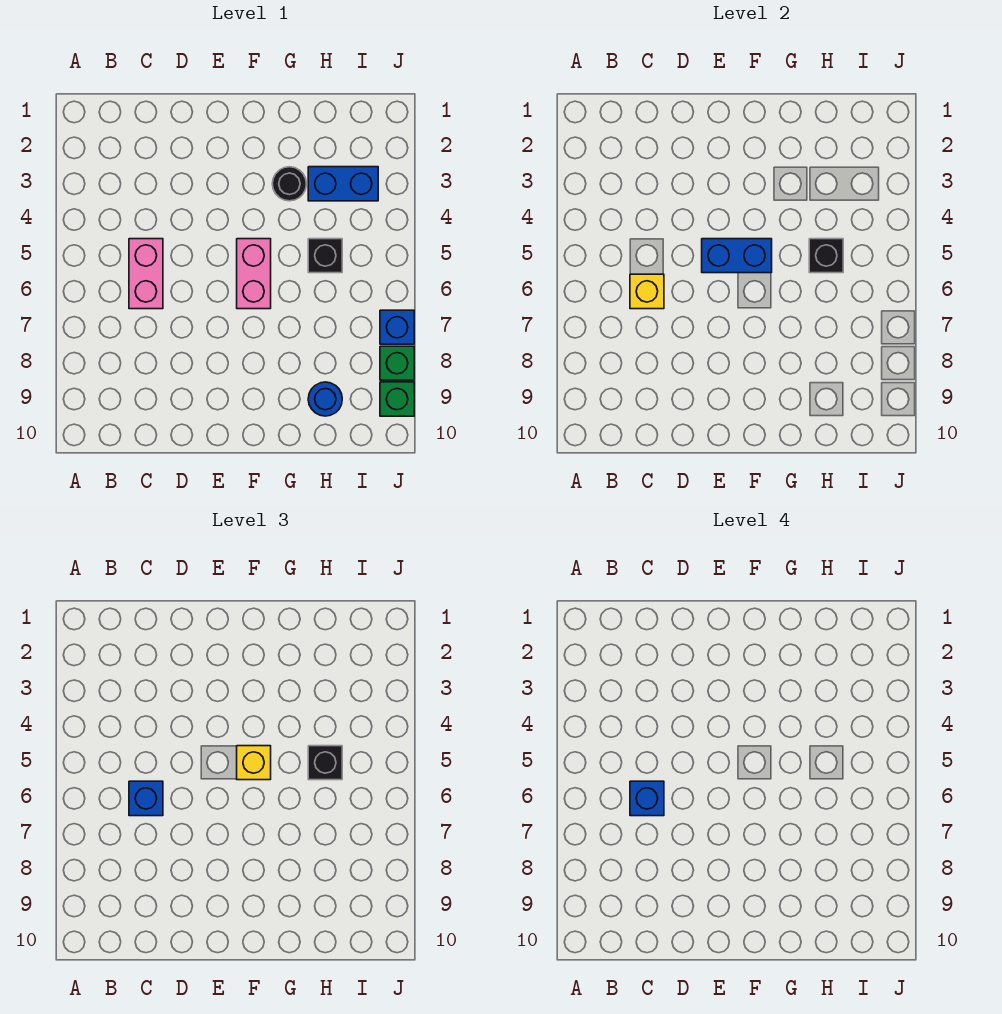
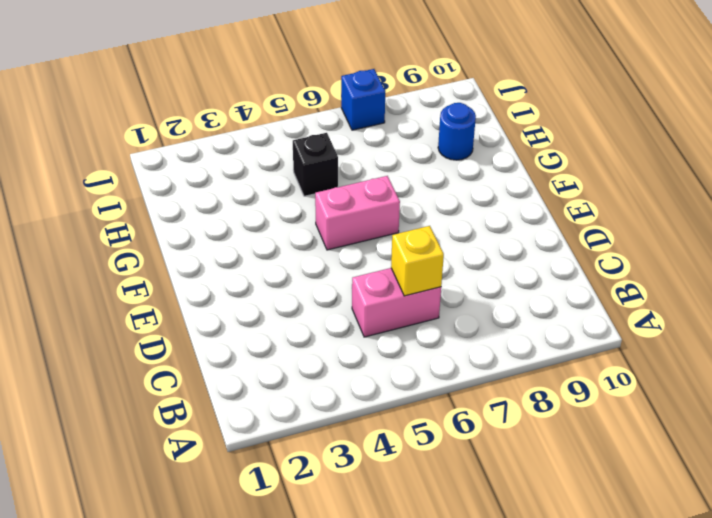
none -> black 1x1 round brick [272,167,306,201]
none -> blue 1x2 brick [308,167,378,201]
none -> green 1x1 brick [380,346,414,380]

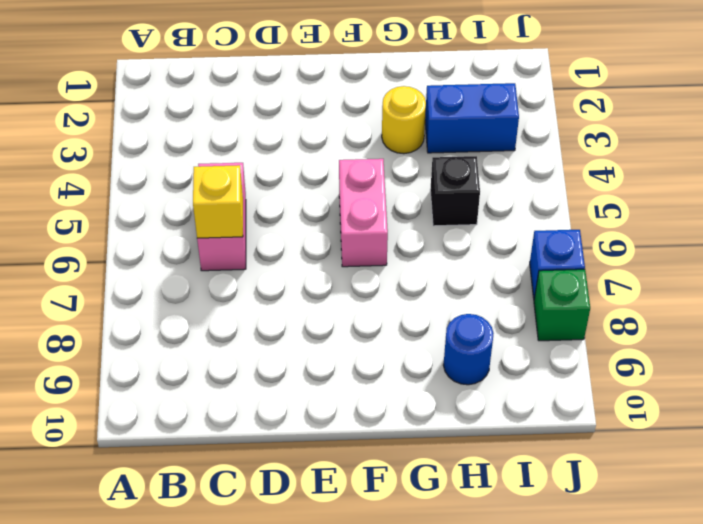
yellow 1x1 round brick [382,86,426,154] -> black 1x1 round brick [272,167,306,201]
none -> green 1x1 brick [380,382,414,416]
none -> blue 1x2 brick [702,239,772,273]
none -> black 1x1 brick [809,239,843,273]

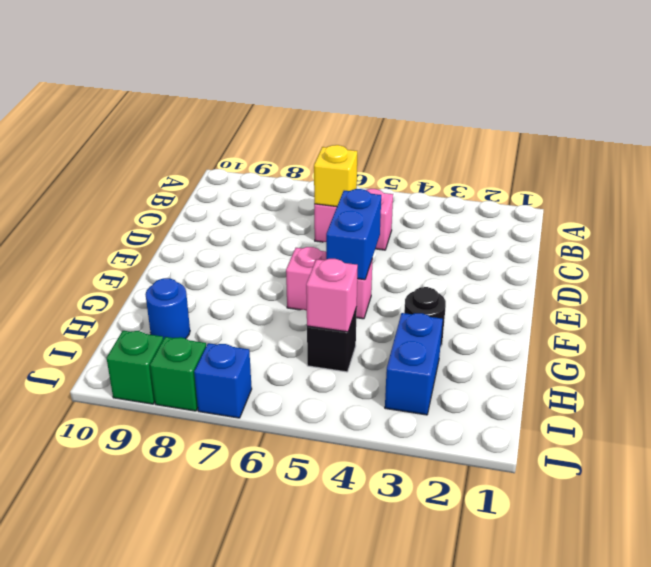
pink 1x1 brick [306,259,358,332] -> black 1x1 brick [809,239,843,273]
none -> blue 1x1 brick [129,781,163,816]
none -> yellow 1x1 brick [237,746,271,780]
none -> black 1x1 brick [308,746,342,780]

